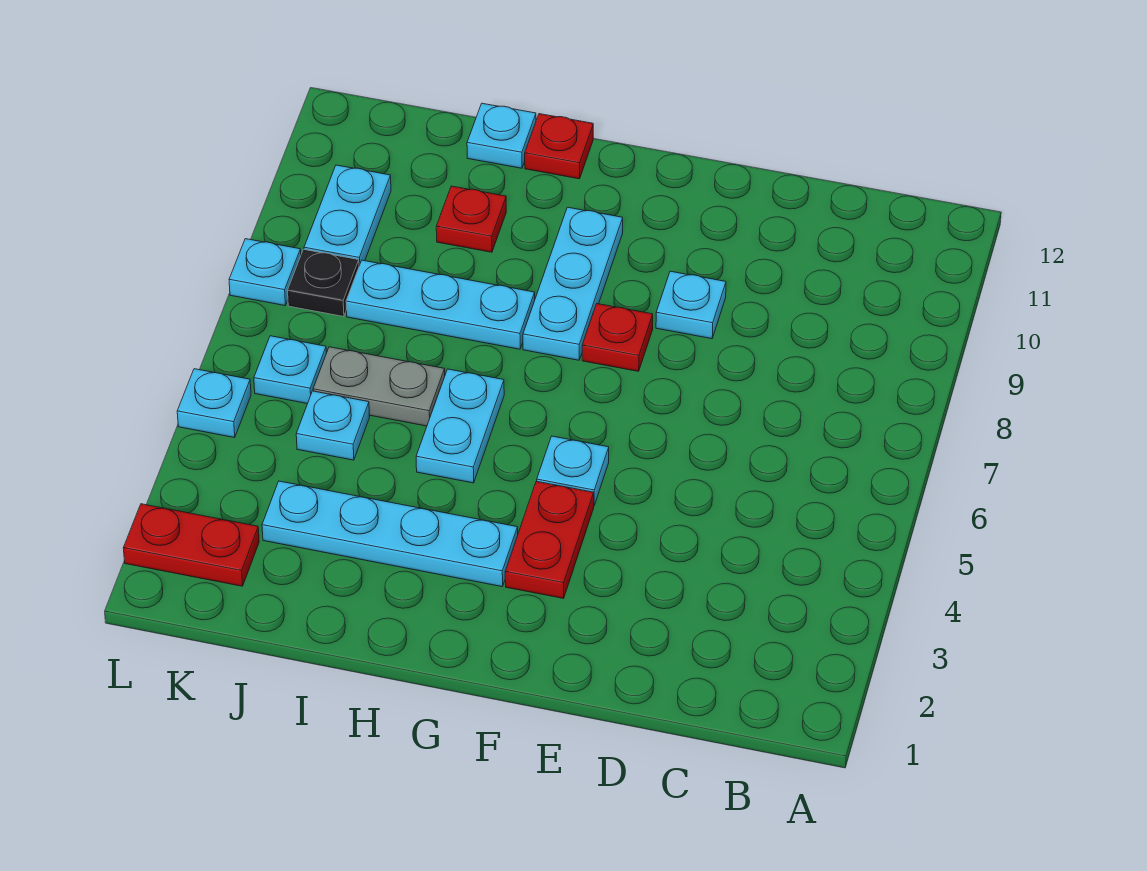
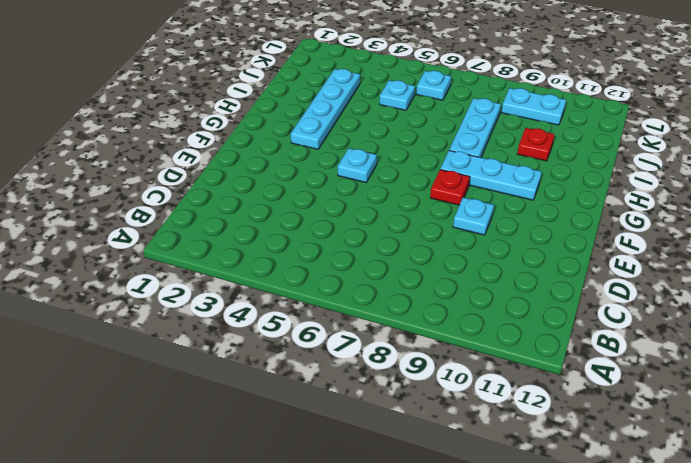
none -> red 1x2 plate [505,481,594,598]
none -> cyan 1x2 plate [416,369,504,483]
none -> red 1x1 plate [525,114,593,179]

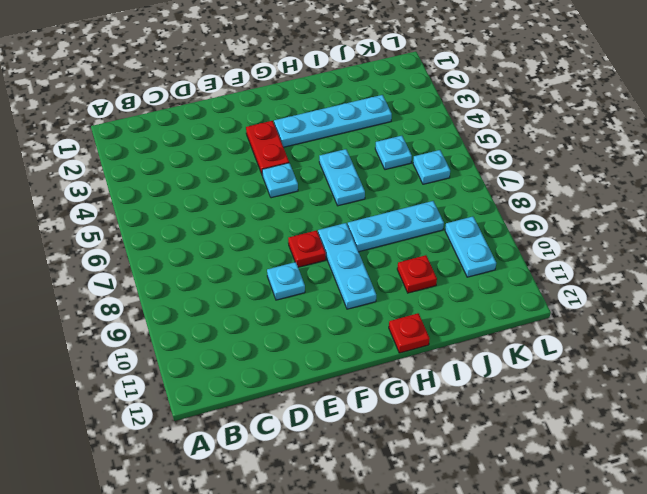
none -> grey 1x2 plate [313,347,445,426]
none -> cyan 1x1 plate [467,103,536,168]
none -> red 1x2 plate [123,504,259,586]

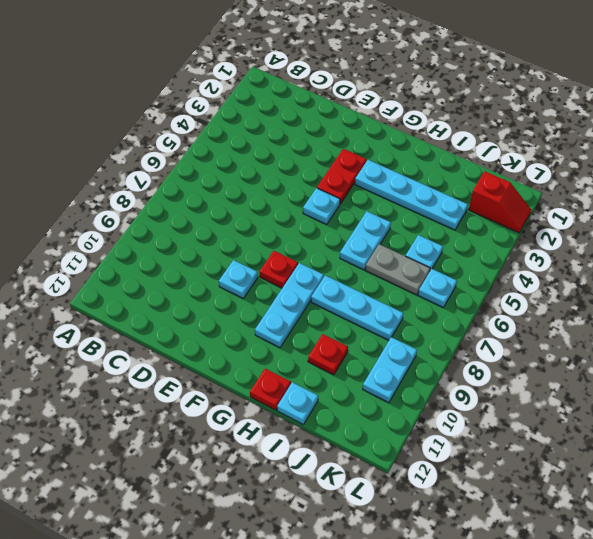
red 1x2 slope [469,171,531,233] -> red 1x2 plate [123,504,259,586]
none -> black 1x1 plate [288,249,359,317]
none -> cyan 1x1 plate [177,369,251,438]
none -> cyan 1x1 plate [229,239,301,306]

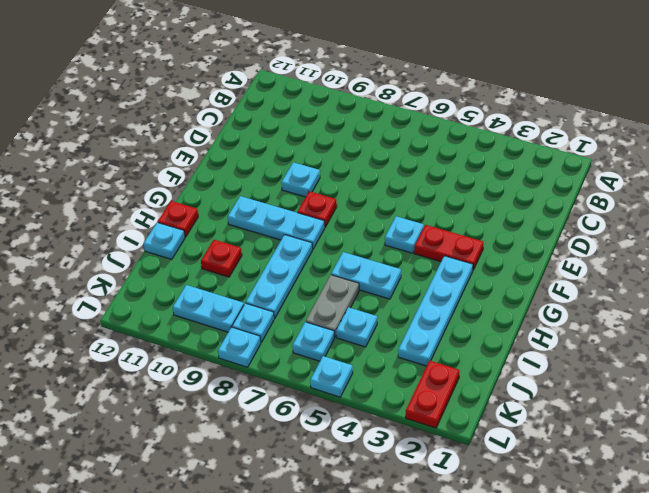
cyan 1x1 plate [232,303,274,342] -> black 1x1 plate [288,249,359,317]

